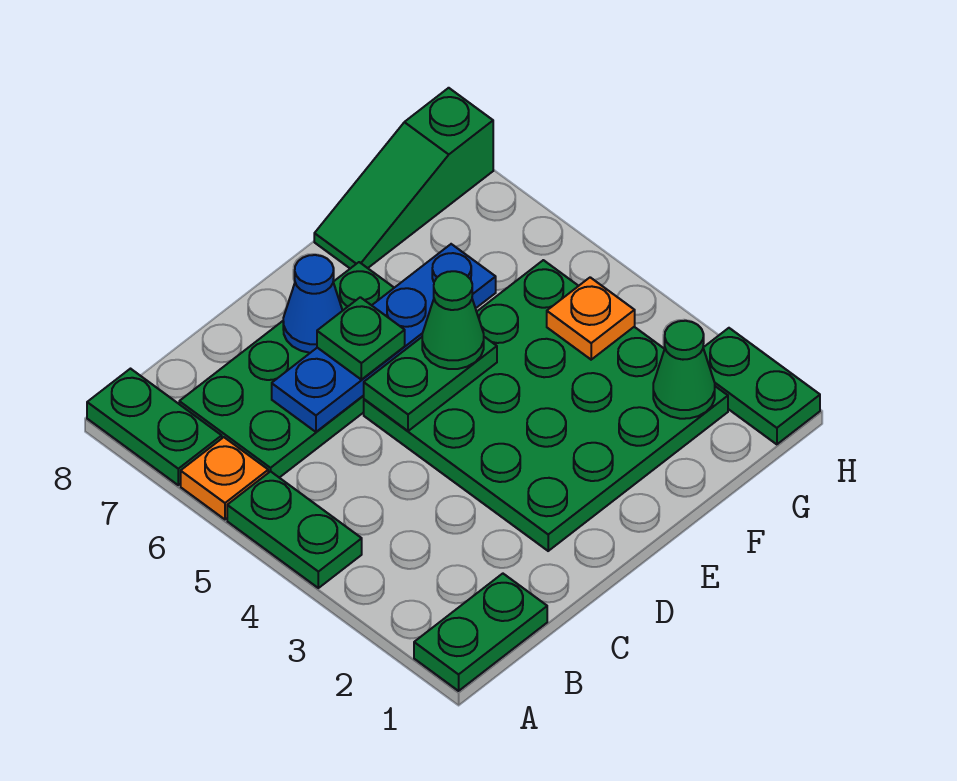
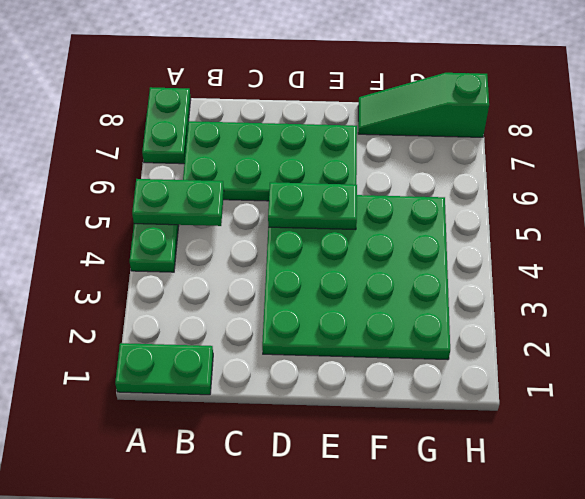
green 1x2 plate [132,179,224,226] -> green 1x2 plate turned to [703,328,820,444]
none -> orange 1x1 plate [181,437,268,519]
none -> blue 1x4 plate [272,244,496,432]
none -> blue 1x1 cone [283,255,343,353]

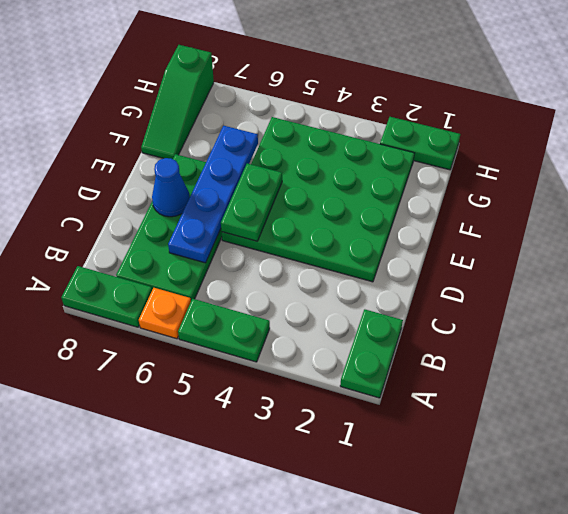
none -> green 1x1 cone [653,321,715,419]
none -> orange 1x1 plate [547,277,635,360]
none -> green 1x1 plate [317,297,405,380]

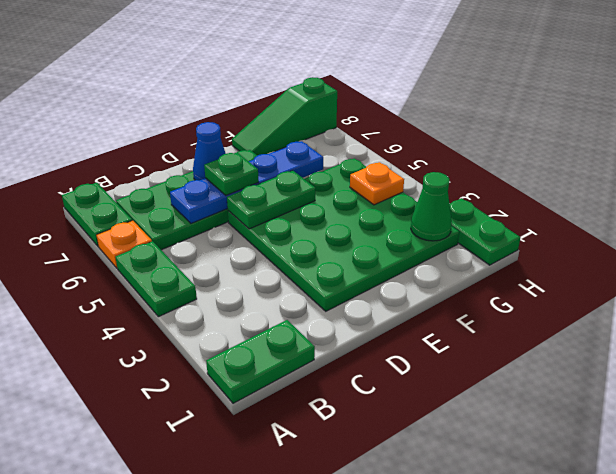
none -> green 1x1 cone [422,271,484,369]

